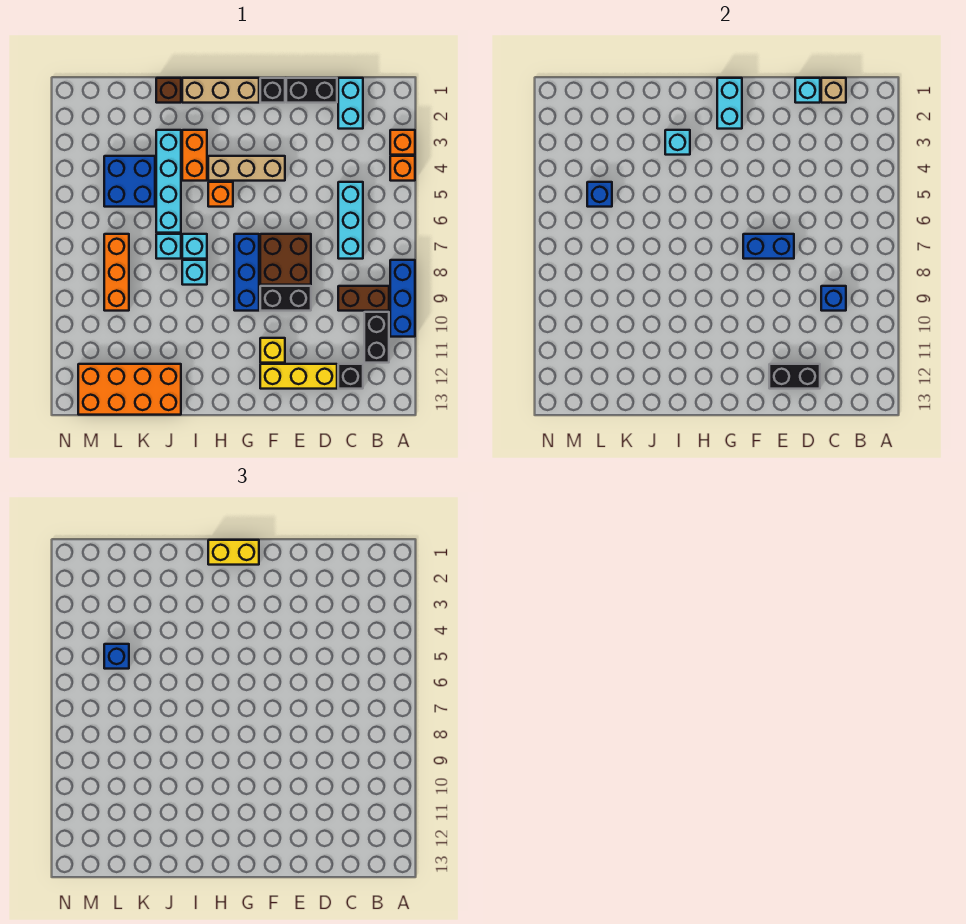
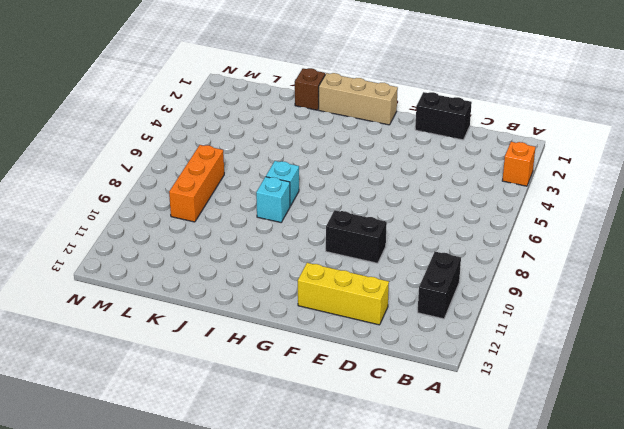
none -> orange 1x1 brick [390,156,415,181]
none -> blue 1x3 brick [390,260,415,337]
none -> brown 1x2 brick [338,286,389,311]
none -> cyan 1x2 brick [338,78,363,129]

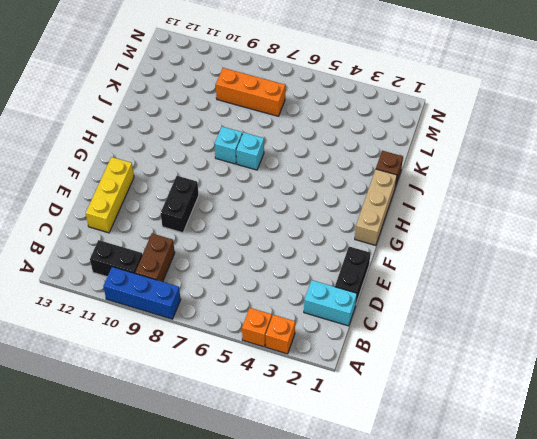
none -> cyan 1x3 brick [338,182,363,259]
none -> black 1x1 brick [338,364,363,389]
none -> brown 2x2 brick [260,234,311,285]
none -> black 1x1 brick [260,78,285,103]

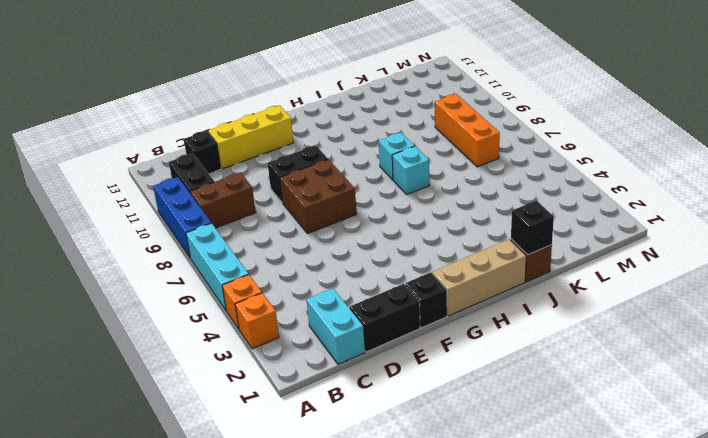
cyan 1x3 brick [186,223,249,310] -> cyan 1x3 brick moved to [338,182,363,259]
black 1x1 brick [511,200,554,255] -> none
none -> tan 1x3 brick [208,156,285,181]
none -> yellow 1x1 brick [260,338,285,363]
none -> blue 1x3 brick [234,234,259,311]
none -> orange 1x1 brick [208,182,233,207]

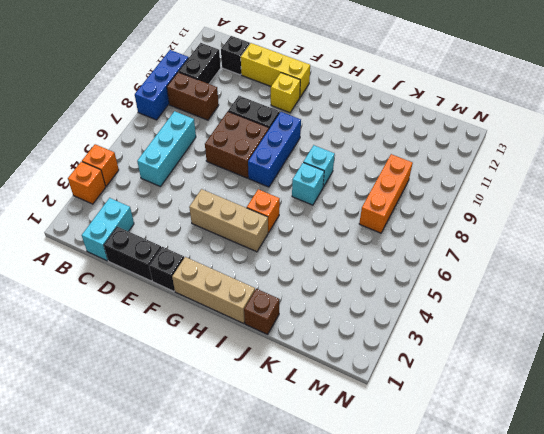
none -> orange 1x2 brick [182,130,207,181]
none -> cyan 1x4 brick [156,130,181,233]
none -> cyan 1x1 brick [156,234,181,259]
none -> orange 2x4 brick [78,364,181,415]

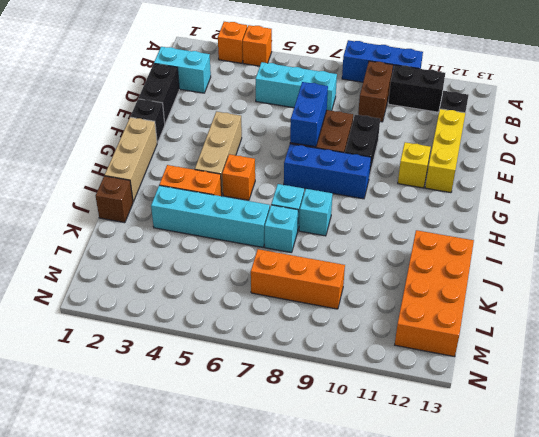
none -> blue 2x2 brick [104,156,155,207]
none -> tan 1x1 brick [821,78,846,103]
none -> blue 1x1 brick [821,286,846,311]
none -> cyan 1x1 brick [795,78,820,103]

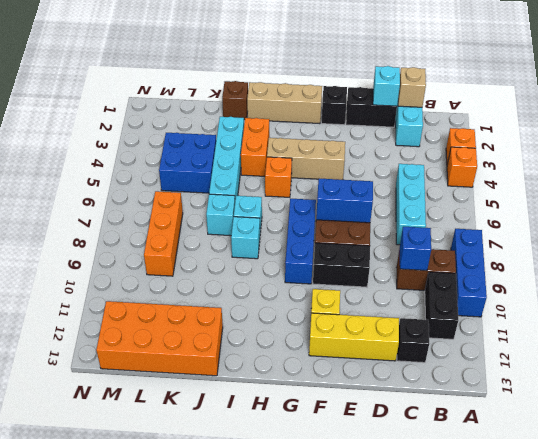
none -> black 1x2 brick [769,364,820,389]
none -> cyan 1x2 brick [717,78,742,129]
none -> cyan 1x1 brick [665,130,690,155]
none -> blue 1x1 brick [587,182,612,207]

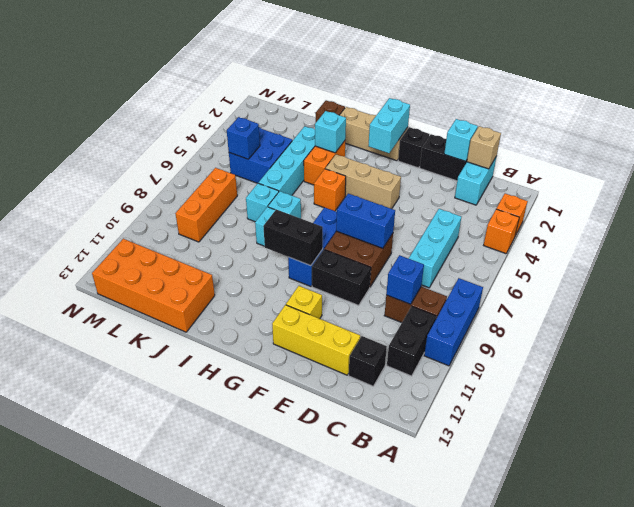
black 1x2 brick [263,209,323,266] -> black 1x2 brick moved to [769,364,820,389]
none -> yellow 1x2 brick [208,540,259,565]
none -> blue 1x1 brick [104,644,129,669]

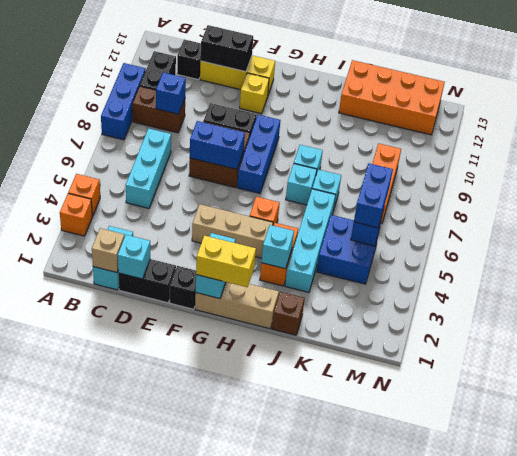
blue 1x2 brick [354,163,393,228] -> blue 1x1 brick [104,644,129,669]

